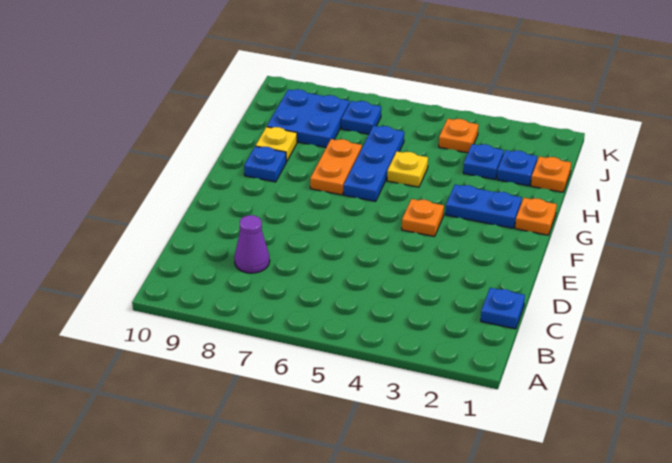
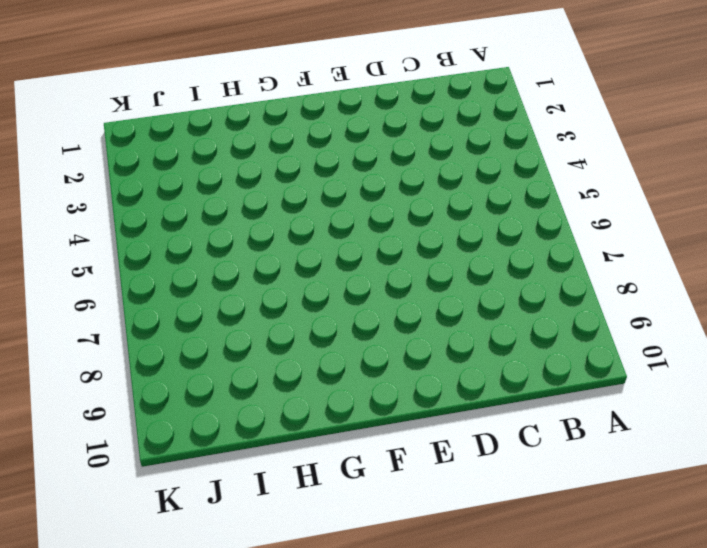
none -> blue 1x1 plate [481,288,525,329]
none -> purple 1x1 cone [234,215,270,273]
none -> orange 1x1 plate [402,199,444,237]

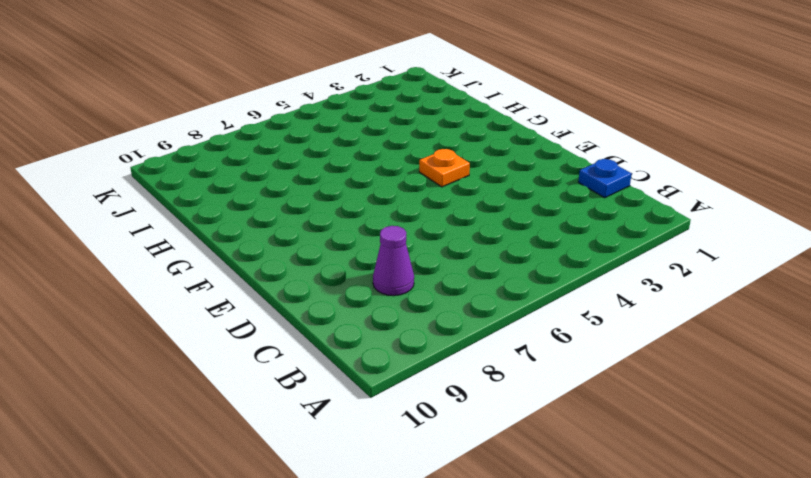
none -> orange 1x1 plate [515,198,557,235]
none -> blue 1x2 plate [446,185,522,228]
none -> blue 1x3 plate [344,126,404,201]

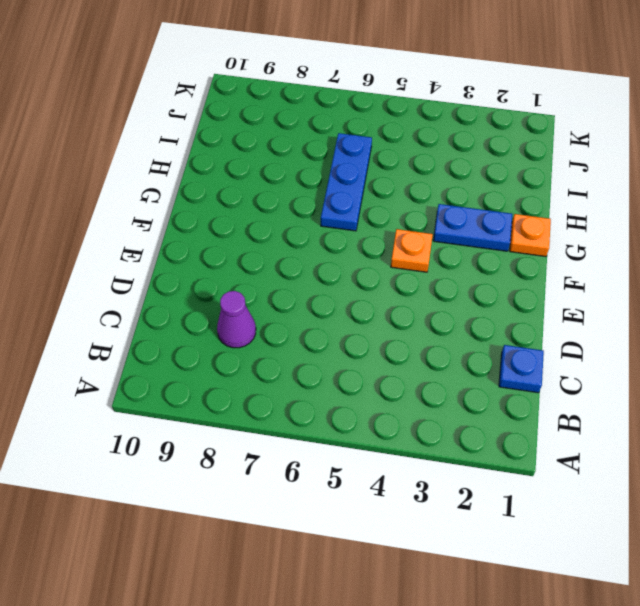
none -> orange 1x2 plate [310,139,362,195]
none -> blue 1x1 plate [244,146,287,182]
none -> yellow 1x1 plate [387,151,428,187]

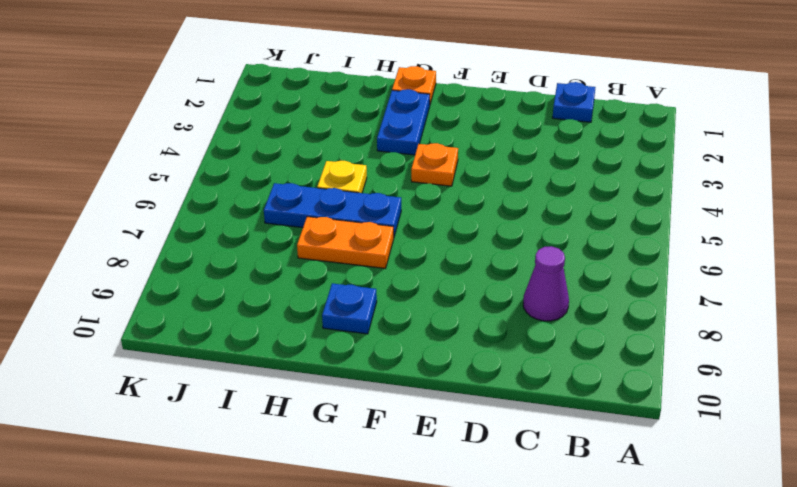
none -> yellow 1x1 plate [256,127,297,161]
none -> orange 1x1 plate [531,156,571,192]
none -> blue 1x1 plate [497,150,537,186]

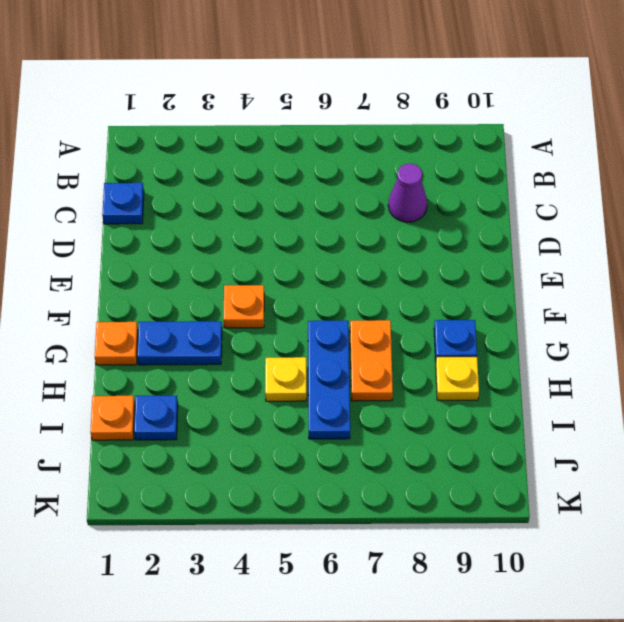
none -> blue 1x1 plate [463,144,504,179]
none -> blue 2x2 plate [267,89,349,147]
none -> orange 1x1 plate [439,119,478,153]

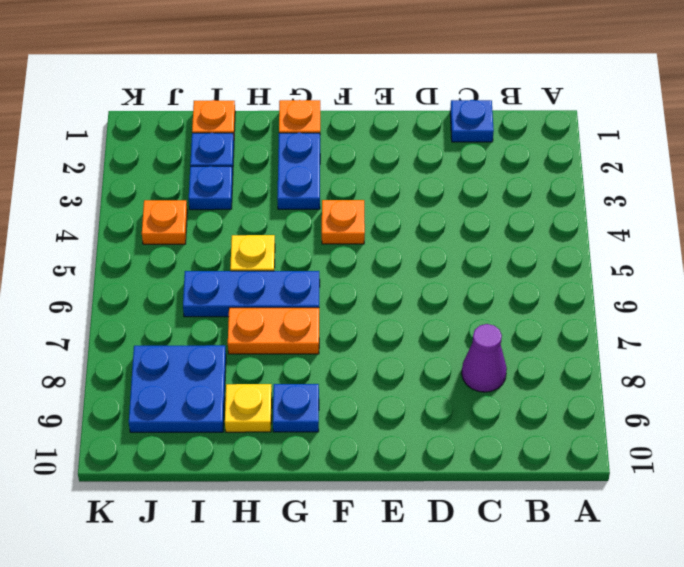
none -> blue 1x1 plate [341,101,381,134]

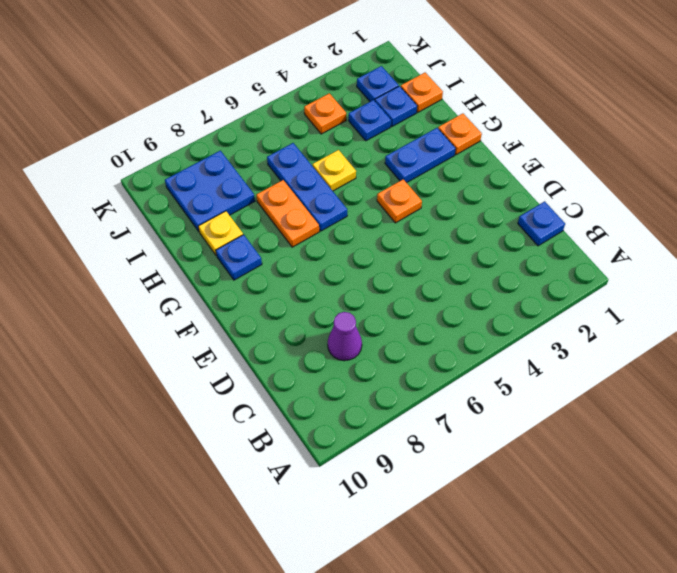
blue 1x1 plate [357,66,399,101] -> blue 1x1 plate moved to [341,101,381,134]

